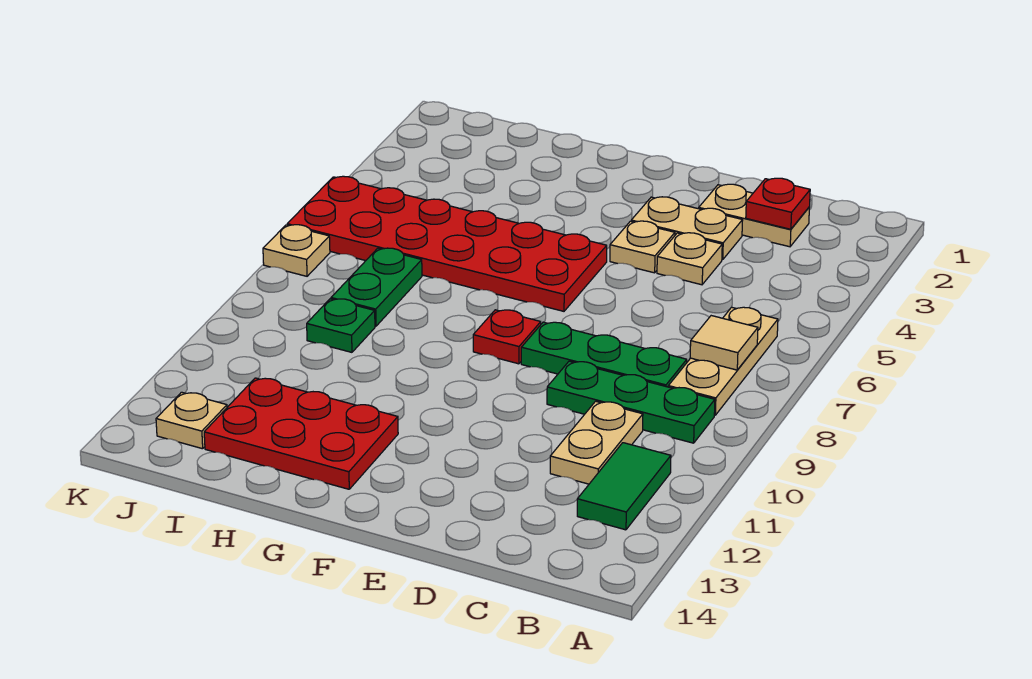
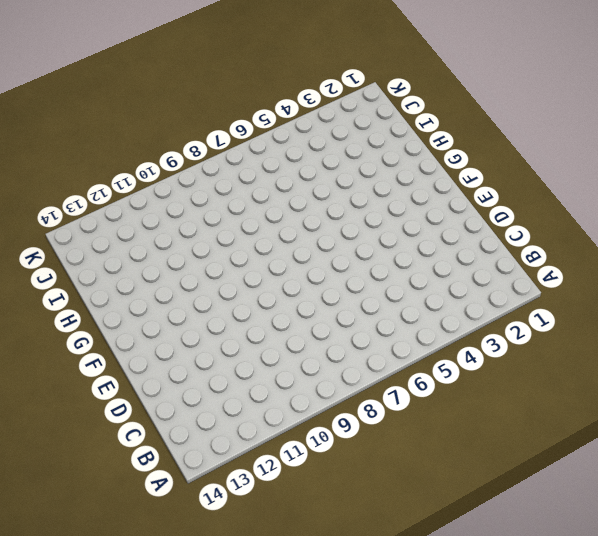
none -> tan 1x3 plate [668,307,778,415]
none -> green 1x3 plate [547,361,715,443]
none -> green 1x2 tile [577,443,671,530]

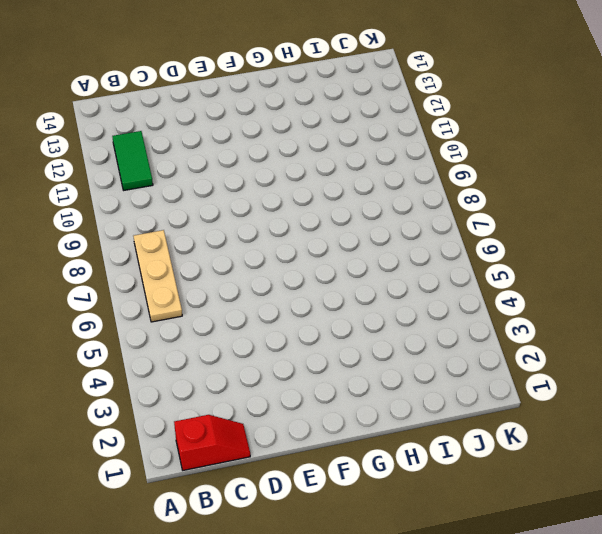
red 1x2 slope [174,415,250,470] -> none
none -> green 1x3 plate [547,361,715,443]
none -> tan 1x2 plate [699,184,809,247]
none -> green 1x3 plate [521,322,687,387]

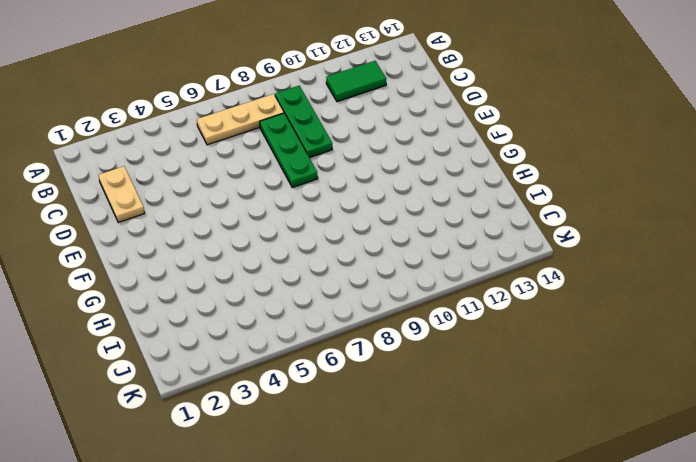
none -> tan 1x2 plate [550,401,643,484]
none -> tan 1x2 plate [631,197,743,260]
none -> tan 1x1 plate [657,233,722,285]

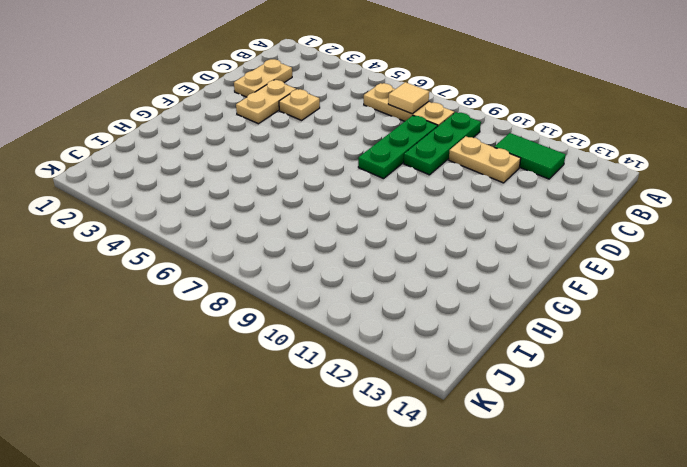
none -> tan 1x1 plate [610,221,675,273]
none -> red 2x6 plate [287,176,607,311]
none -> red 1x1 plate [473,310,541,364]

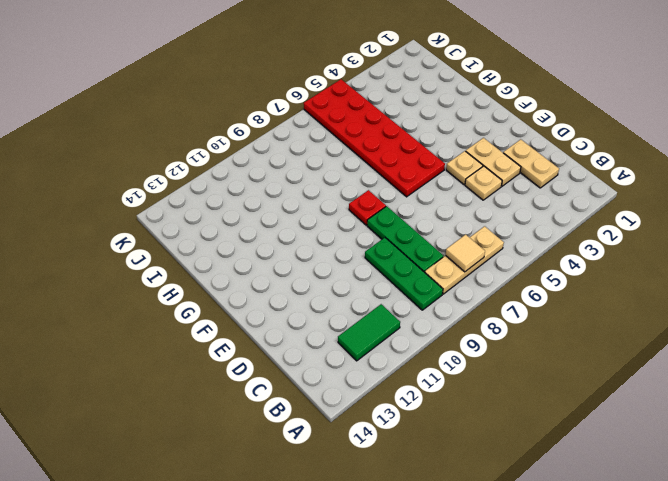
none -> tan 1x2 plate [550,401,643,484]
none -> red 2x3 plate [204,378,398,489]
none -> green 1x2 plate [331,248,422,326]

